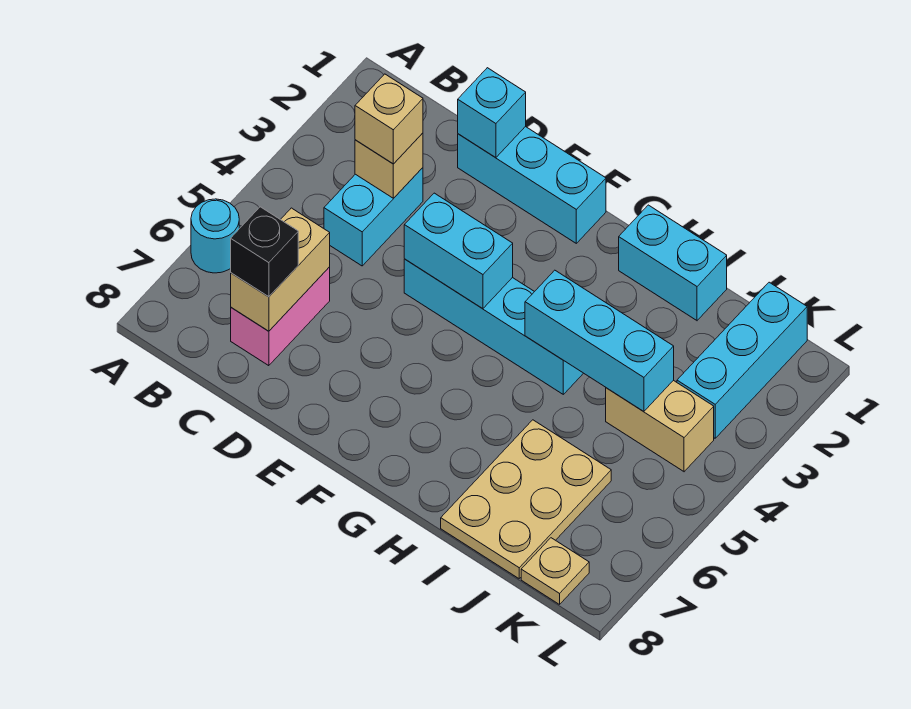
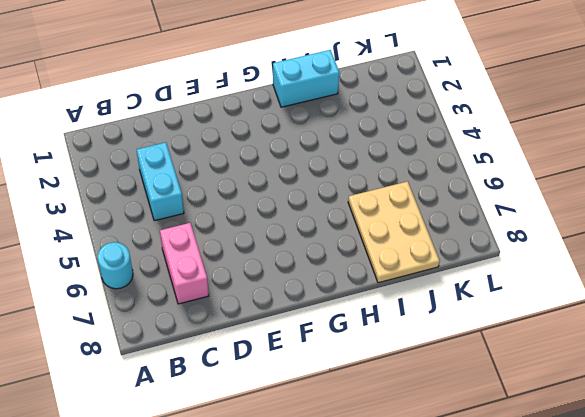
none -> cyan 1x3 brick [458,126,606,243]
none -> cyan 1x4 brick [404,259,583,394]
none -> tan 1x2 brick [606,380,714,472]

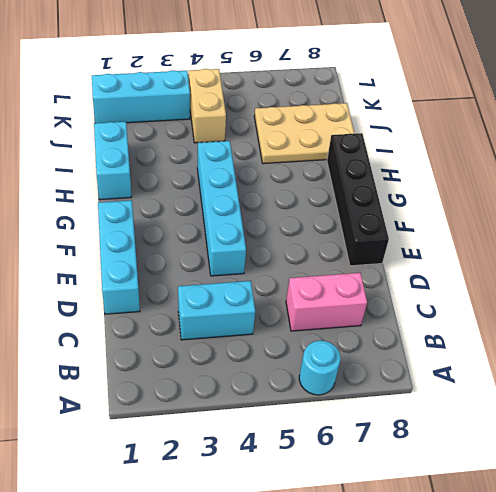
black 1x4 brick [327,133,389,266] -> none
none -> tan 1x1 plate [521,538,589,604]
none -> tan 1x1 brick [355,133,423,198]
none -> tan 1x2 brick [231,208,330,331]

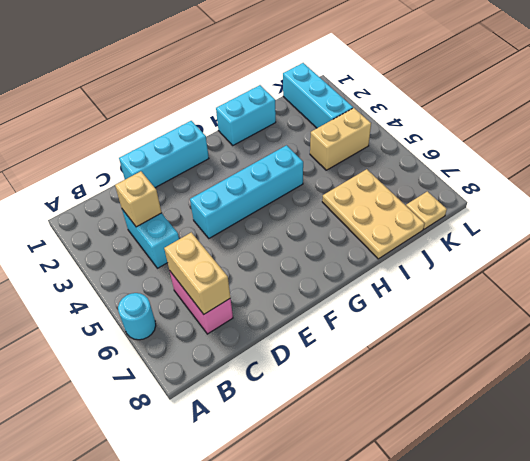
none -> cyan 1x1 brick [458,68,526,158]
none -> cyan 1x2 brick [404,193,513,309]
none -> cyan 1x3 brick [525,270,674,412]

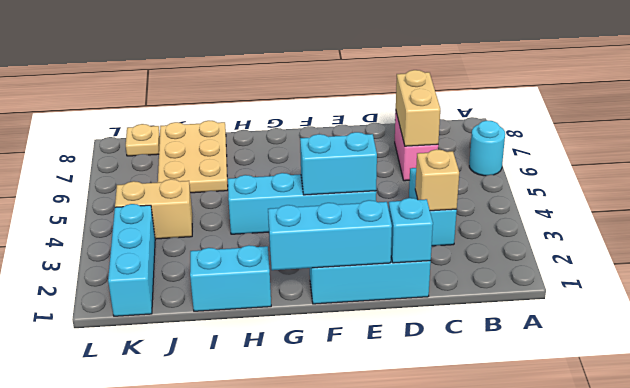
cyan 1x3 brick [268,200,392,270] -> cyan 1x3 brick moved to [525,270,674,412]
none -> tan 1x1 brick [355,74,423,164]
none -> black 1x1 brick [231,207,298,297]

